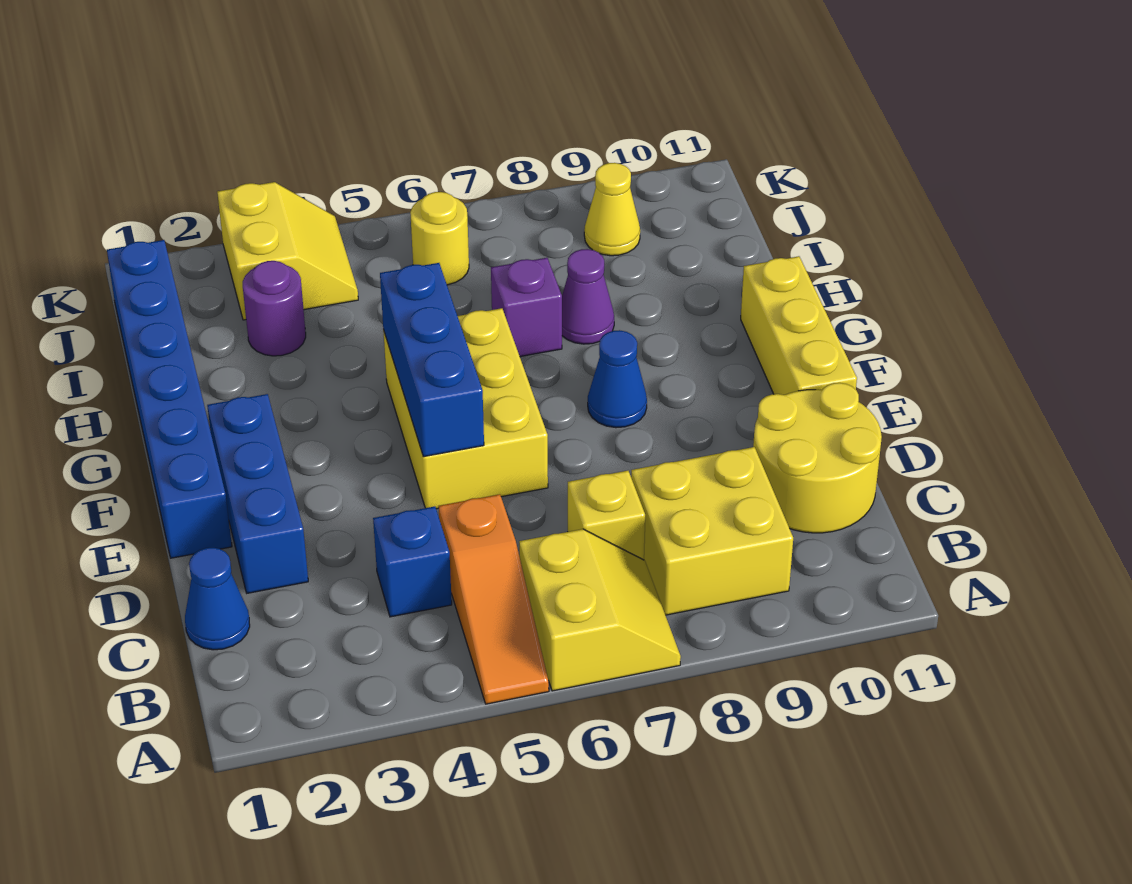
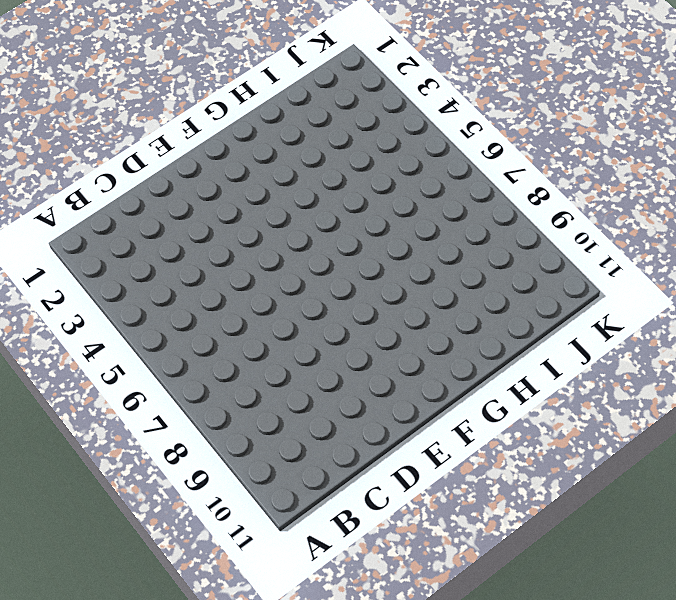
none -> orange 1x3 slope [439,494,549,704]
none -> yellow 2x2 slope [519,529,681,691]
none -> yellow 2x2 brick [631,447,793,615]

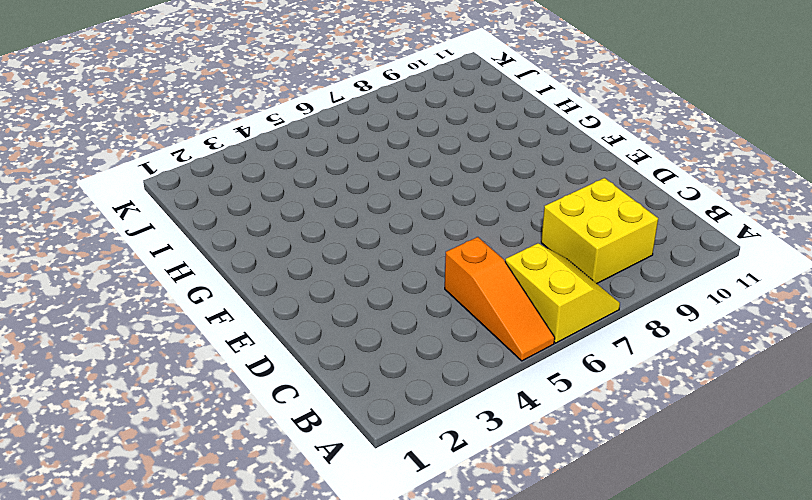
none -> blue 1x1 cone [185,548,250,650]
none -> blue 1x1 brick [373,506,452,617]
none -> yellow 1x1 brick [568,471,645,560]

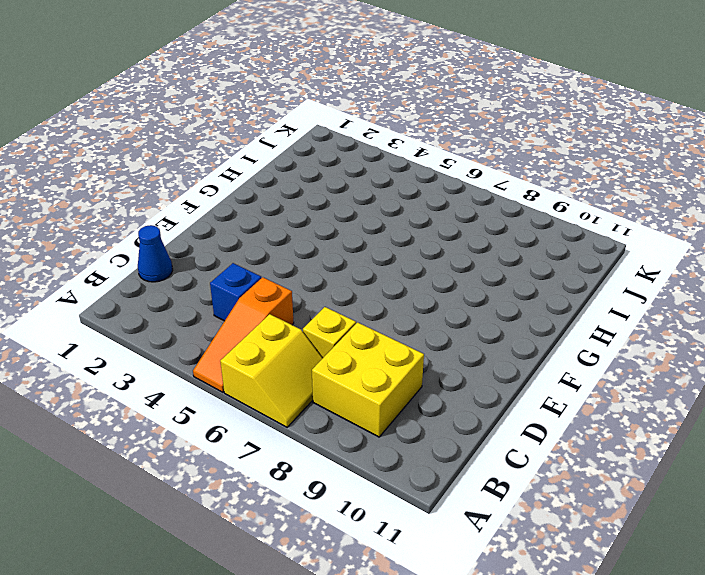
none -> yellow 2x2 round brick [753,383,882,533]
none -> blue 1x3 brick [207,394,308,593]
none -> blue 1x6 brick [107,240,232,558]

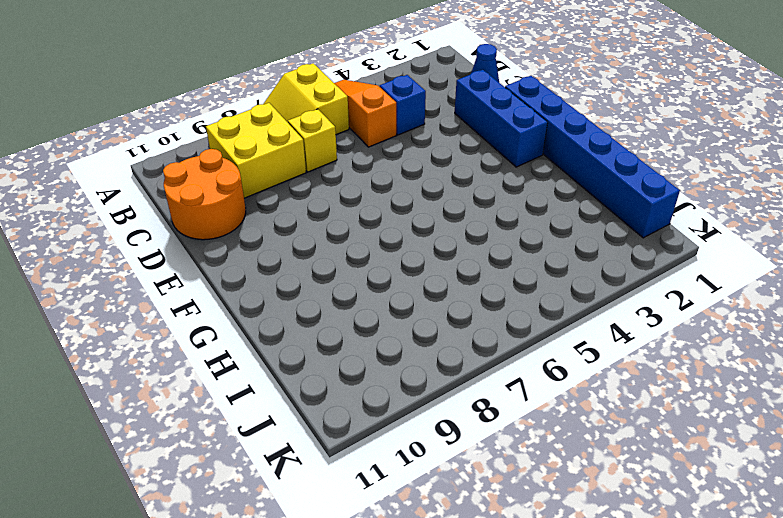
orange 2x2 round brick [163,149,246,240] -> yellow 2x2 round brick [753,383,882,533]
none -> yellow 2x3 brick [383,308,548,509]
none -> yellow 1x3 brick [741,256,857,395]
none -> blue 1x1 cone [588,330,647,428]

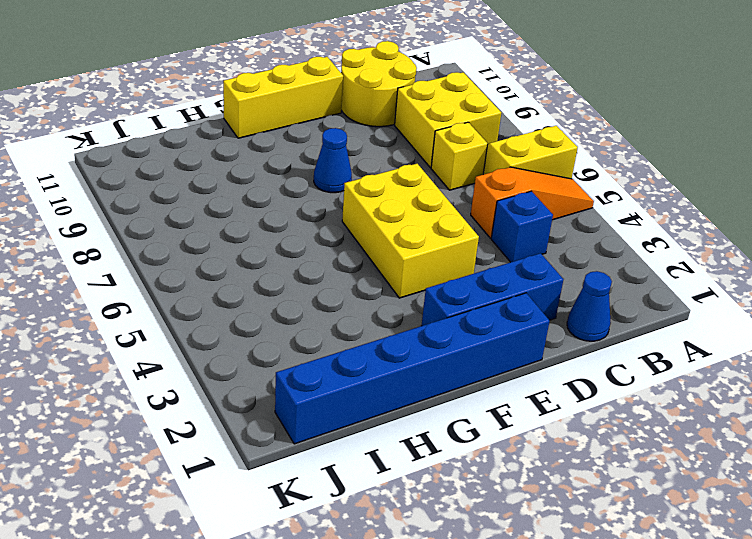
yellow 2x3 brick [342,164,479,298] -> yellow 2x3 brick turned to [383,308,548,509]
none -> purple 1x1 brick [491,258,562,356]
none -> purple 1x1 cone [562,249,614,344]
none -> purple 1x1 round brick [243,261,306,356]

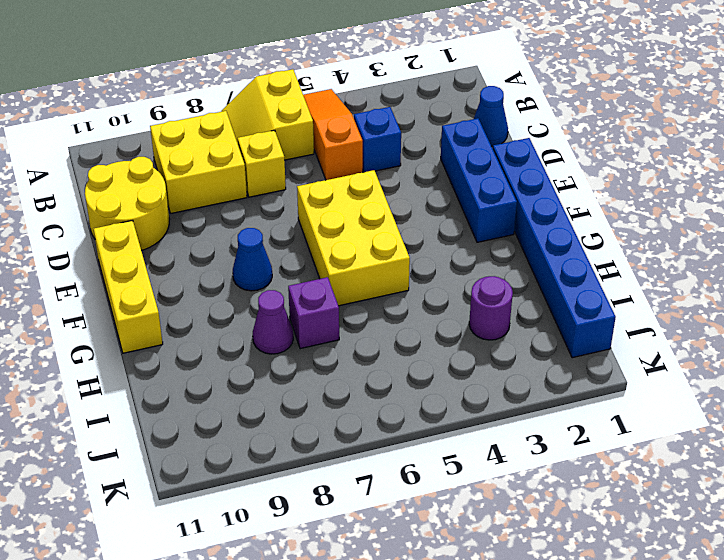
none -> yellow 2x2 slope [217,182,358,320]
none -> yellow 1x1 round brick [410,192,469,285]
none -> yellow 1x1 cone [584,163,640,256]

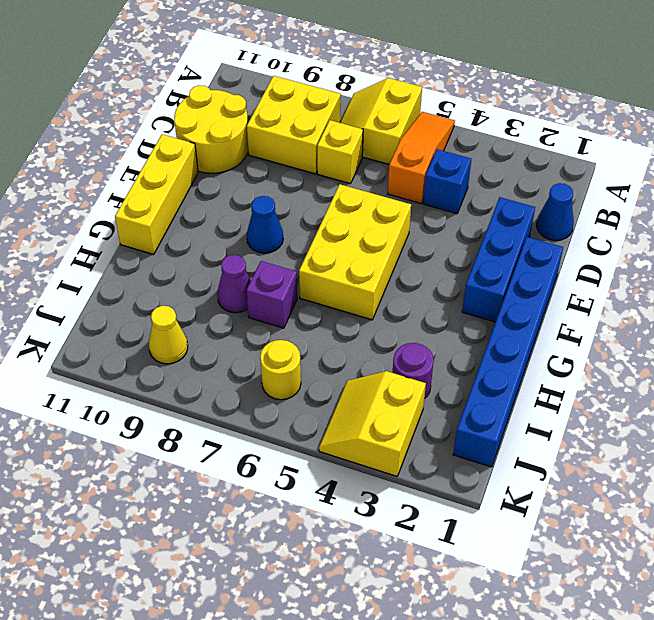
none -> blue 1x3 brick [380,263,484,457]

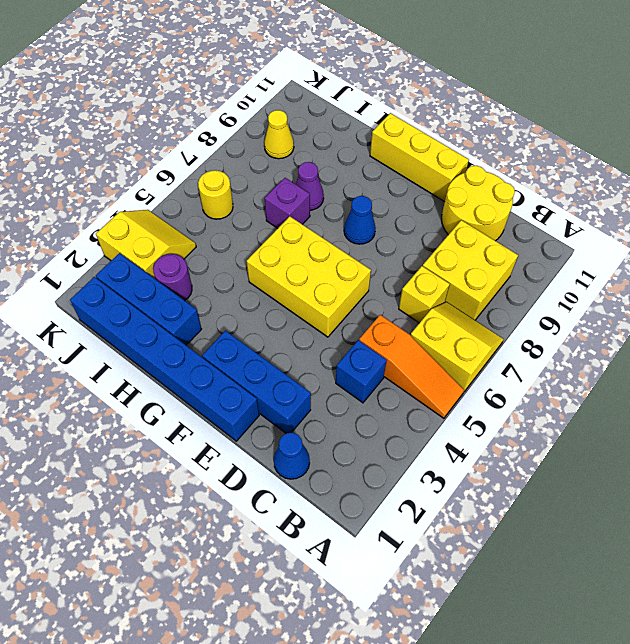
blue 1x3 brick [96,253,201,345] -> blue 1x3 brick moved to [380,263,484,457]

